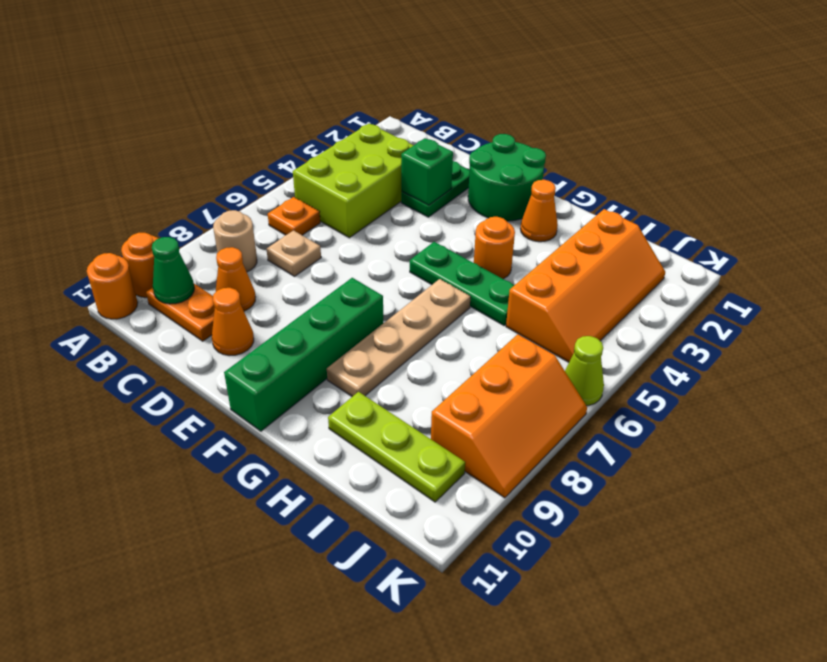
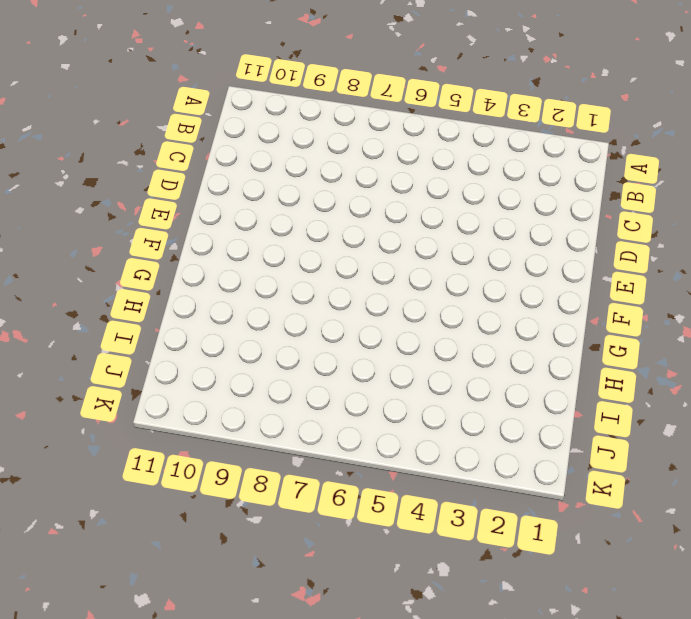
none -> orange 1x1 round brick [121,233,158,298]
none -> orange 1x1 round brick [87,253,138,319]
none -> lime 2x3 brick [293,124,414,238]

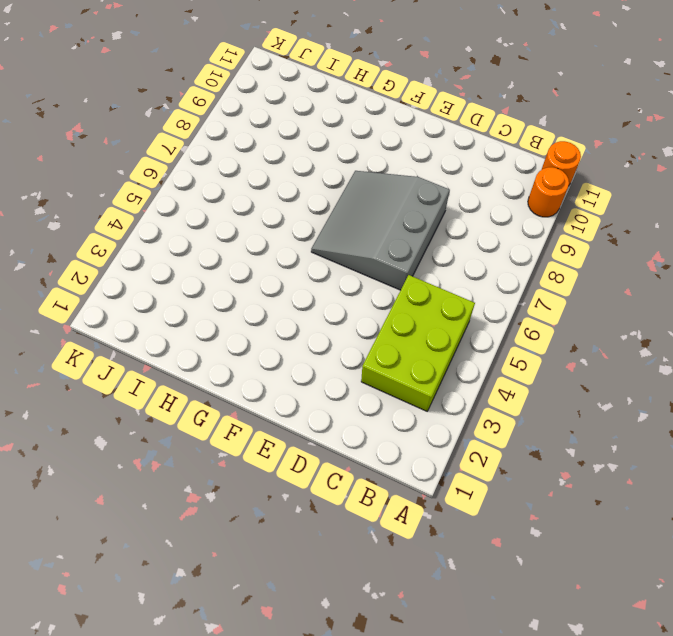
grey 3x3 slope [311,171,450,290] -> green 1x4 brick [224,278,383,431]
none -> orange 1x1 plate [268,197,320,235]
none -> tan 1x1 round brick [213,210,257,272]
none -> orange 1x2 plate [146,284,215,341]

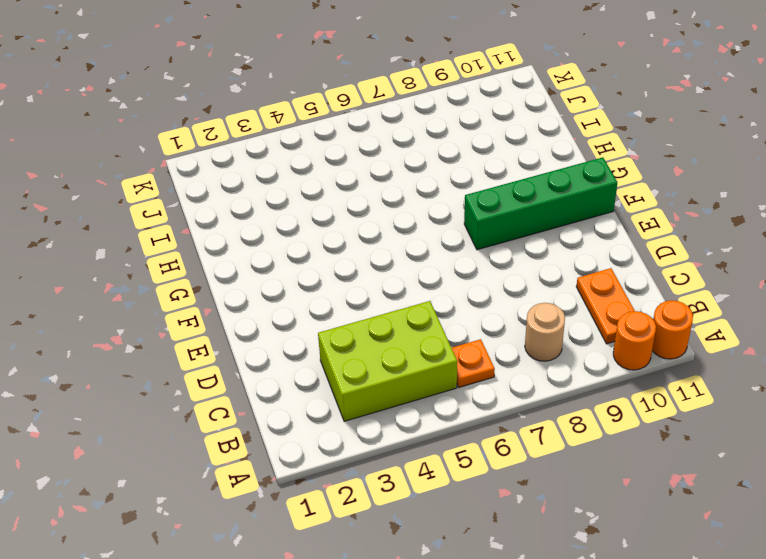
none -> tan 1x1 plate [266,230,321,276]
none -> orange 1x1 cone [216,247,256,311]
none -> green 1x2 plate [401,161,470,217]

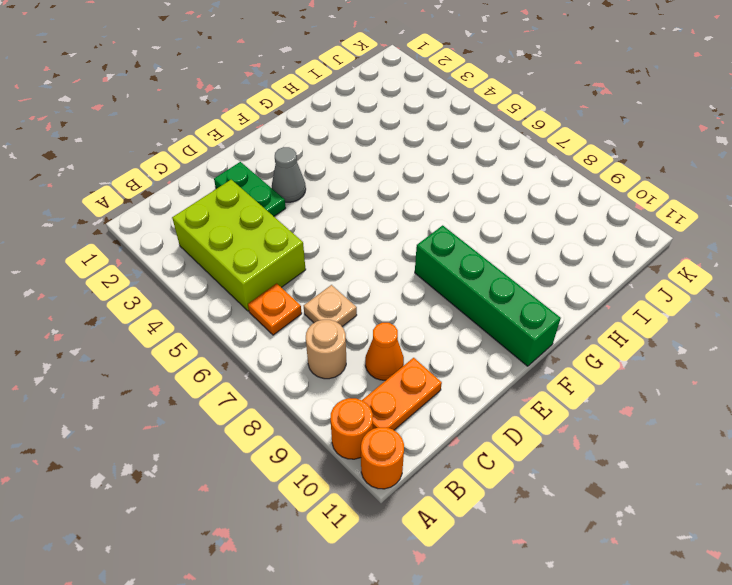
grey 1x1 cone [272,147,306,202] -> none
none -> orange 1x1 cone [212,288,254,355]
none -> green 2x2 round brick [468,134,546,221]
none -> green 1x3 plate [410,242,514,325]

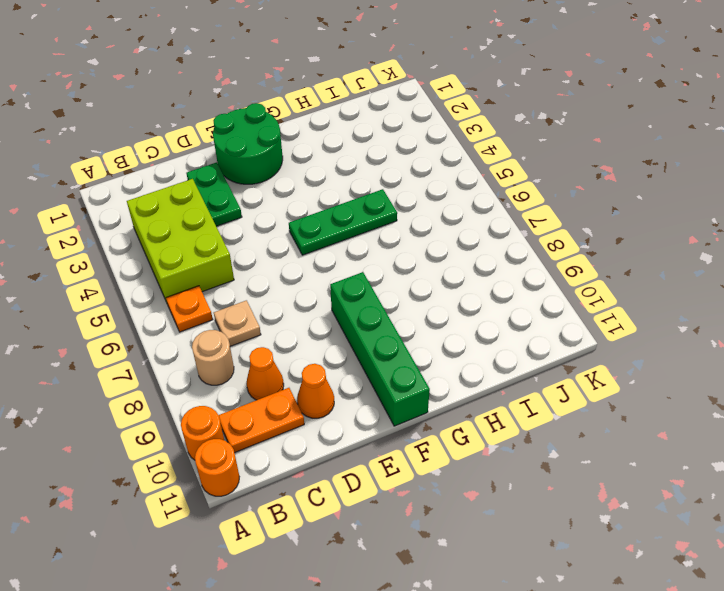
none -> orange 1x1 cone [520,180,558,242]
none -> orange 1x1 round brick [474,217,515,279]
none -> tan 1x4 plate [327,279,471,397]

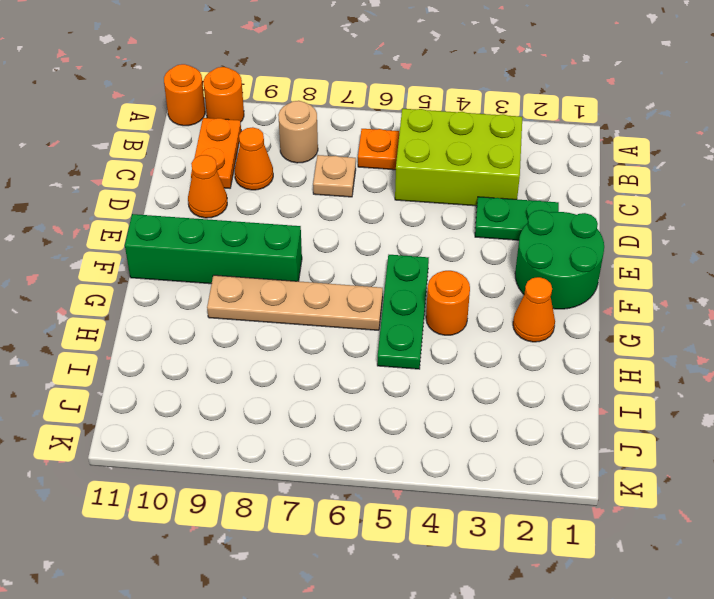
none -> lime 1x3 plate [328,392,465,502]
none -> orange 2x4 slope [506,209,665,362]
none -> orange 2x3 slope [431,334,587,498]

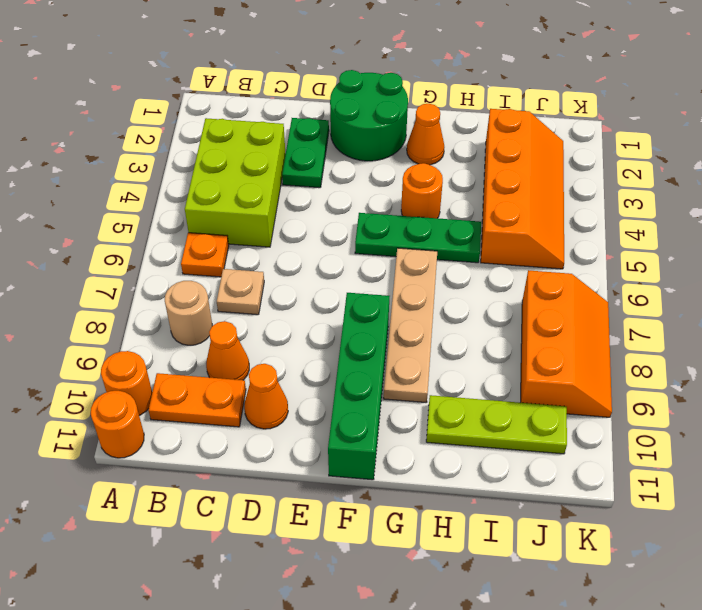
none -> lime 1x1 cone [565,336,604,406]
none -> green 1x1 cone [152,237,194,304]
none -> green 1x1 brick [401,138,453,205]

